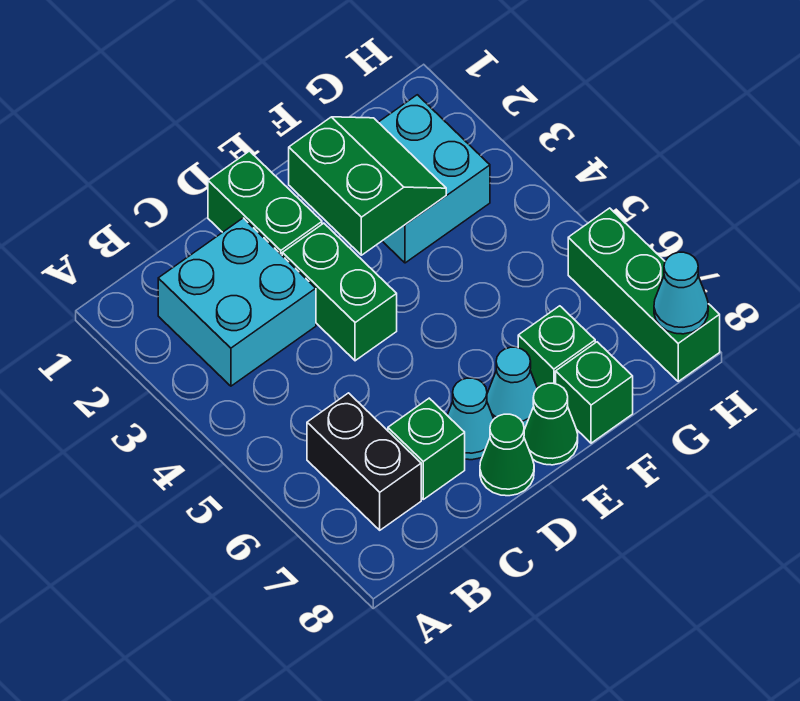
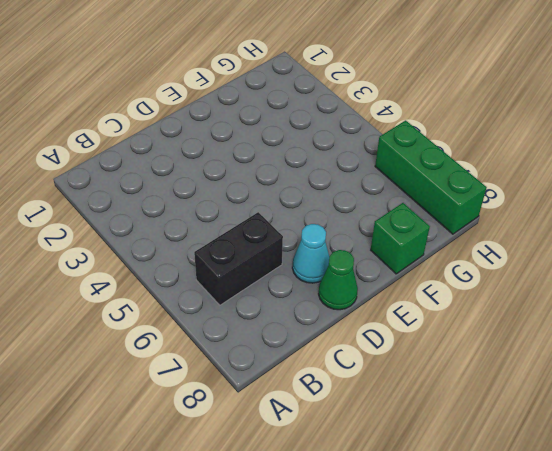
black 1x2 brick [194,212,283,305] -> black 1x2 brick turned to [307,393,421,530]
none -> cyan 2x2 brick [158,218,316,386]
none -> green 1x1 brick [388,398,465,499]
none -> green 1x2 brick [208,151,322,255]

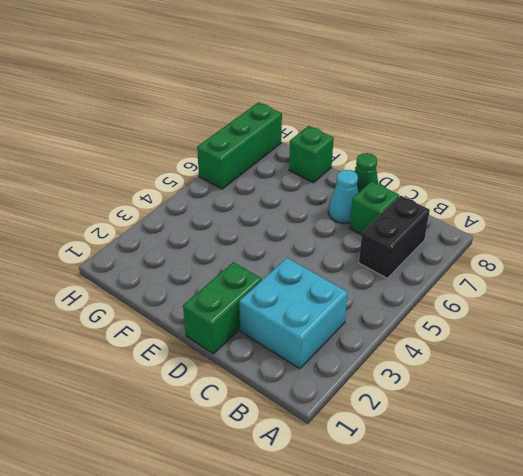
none -> green 1x2 brick [282,223,397,361]
none -> cyan 1x1 cone [487,347,537,427]
none -> green 1x1 cone [524,383,578,465]

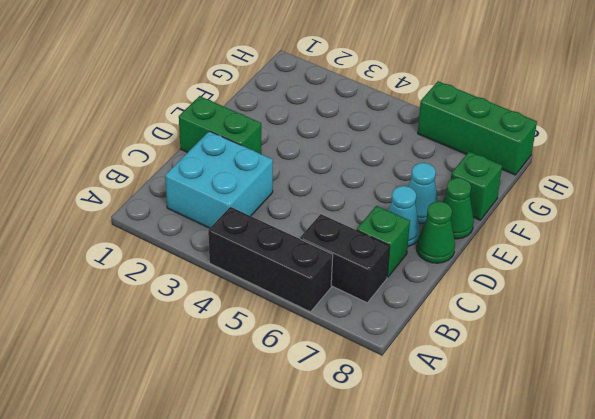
black 1x3 brick [208,207,333,312] -> none
none -> green 1x2 brick [282,223,397,361]
none -> cyan 2x2 brick [378,95,490,263]
none -> green 1x1 brick [518,306,595,388]

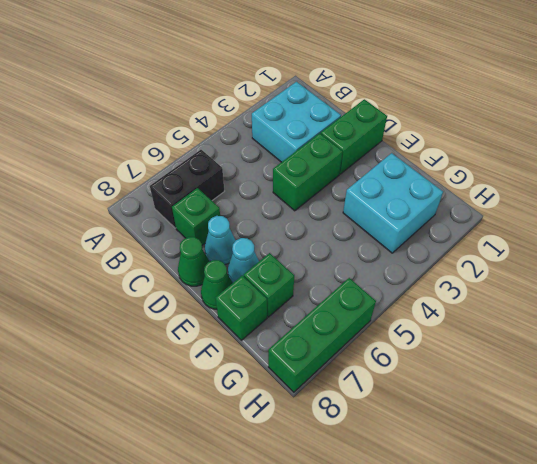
none -> green 2x2 slope [289,117,446,255]
none -> cyan 1x1 cone [654,252,708,334]

